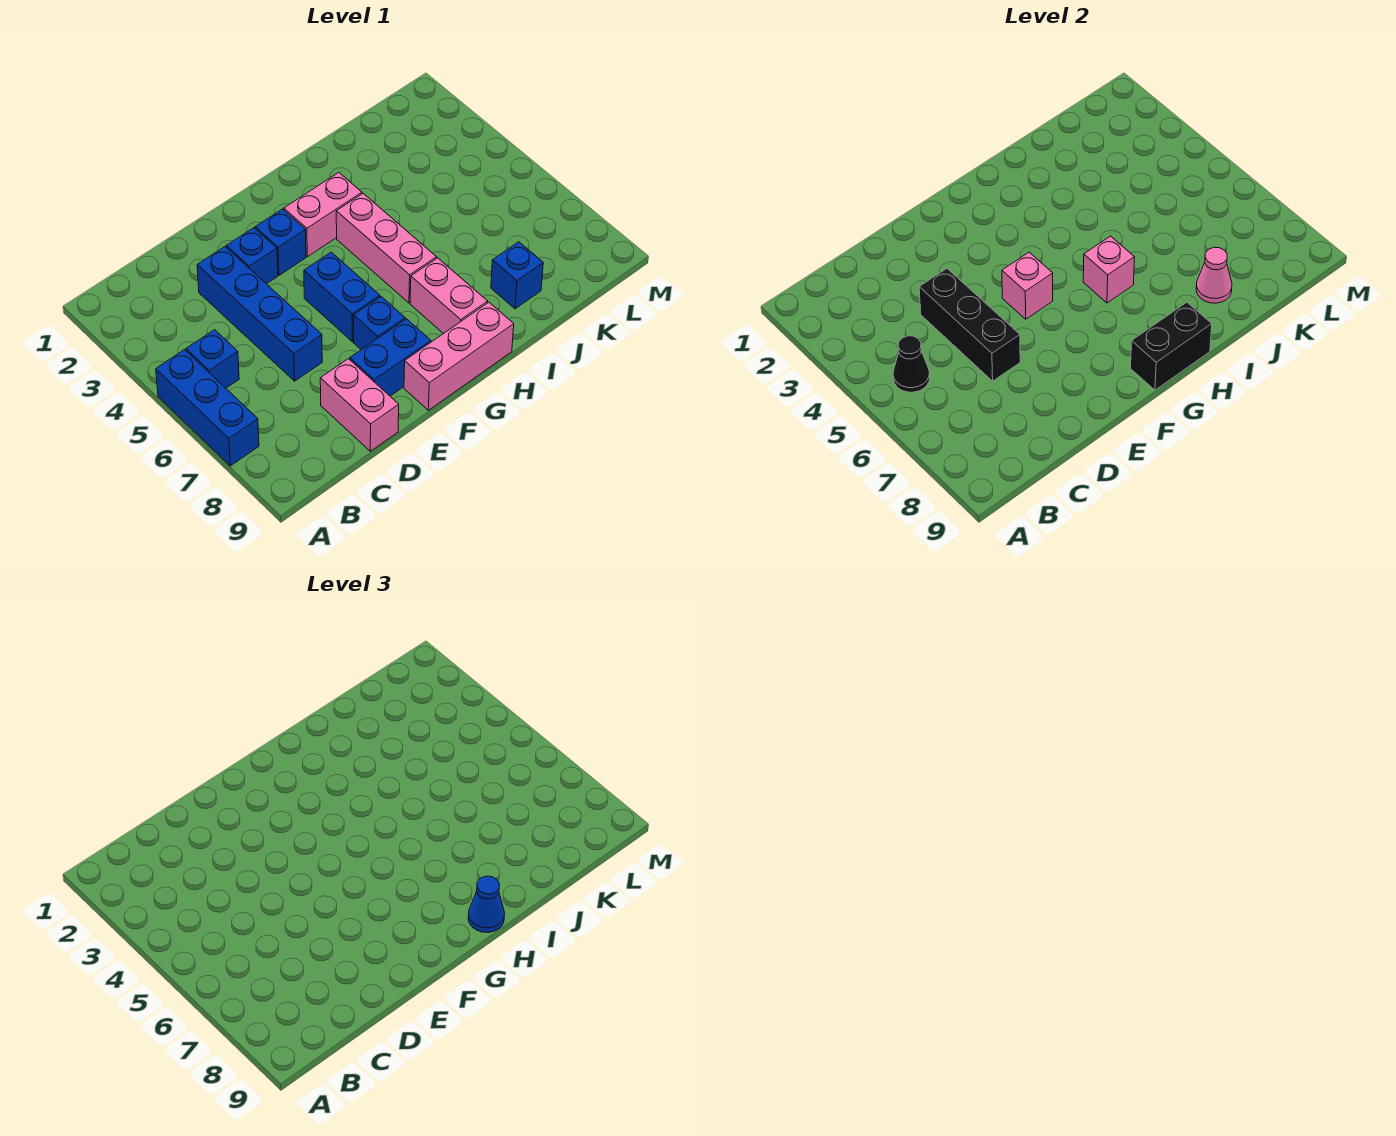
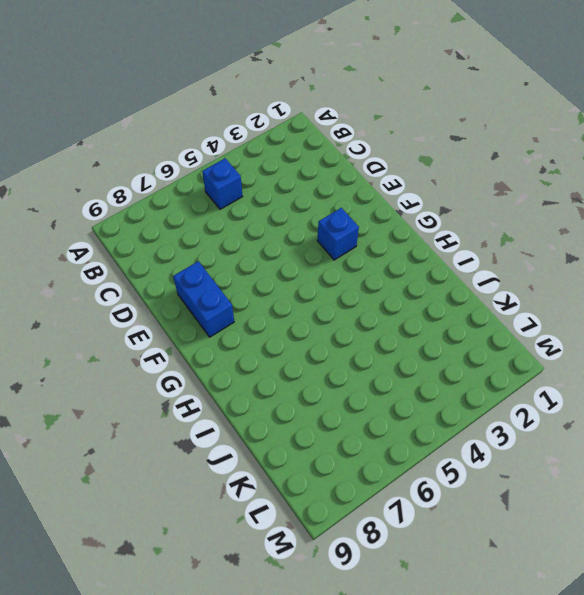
none -> blue 1x3 brick [156,350,259,466]
none -> blue 1x4 brick [197,247,322,381]
none -> pink 1x2 brick [320,359,399,451]

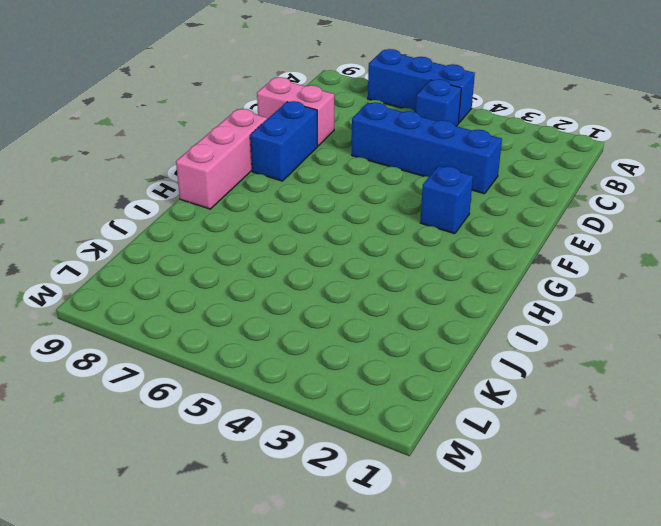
none -> blue 1x1 brick [226,228,278,284]
none -> blue 1x2 brick [304,252,380,342]
none -> blue 1x1 brick [354,297,405,350]

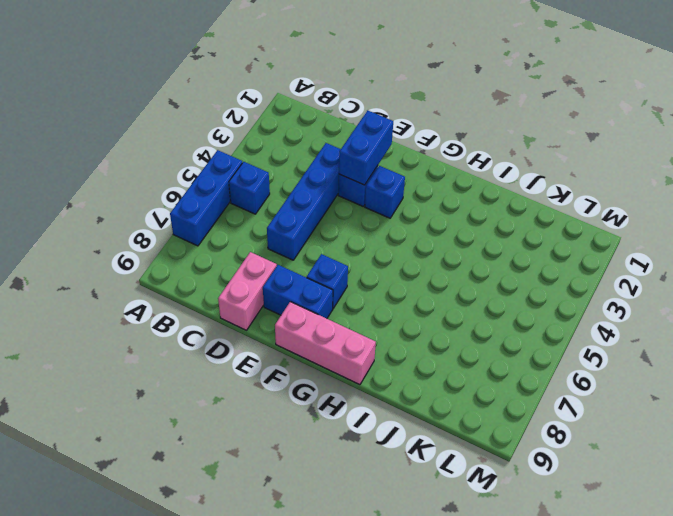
blue 1x2 brick [339,110,393,185] -> blue 1x2 brick moved to [304,252,380,342]
none -> pink 1x2 brick [284,172,362,257]
none -> pink 1x3 brick [336,194,436,303]
none -> pink 1x2 brick [410,258,488,334]

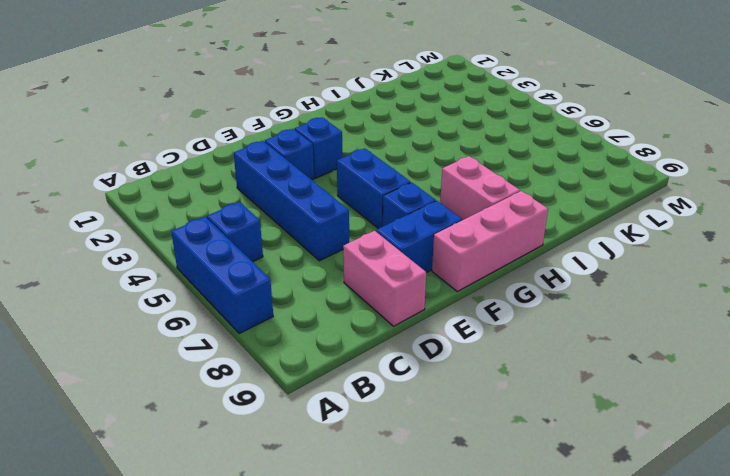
none -> pink 1x2 brick [284,172,362,257]
none -> pink 1x3 brick [336,194,436,303]
none -> blue 1x1 brick [491,242,543,309]

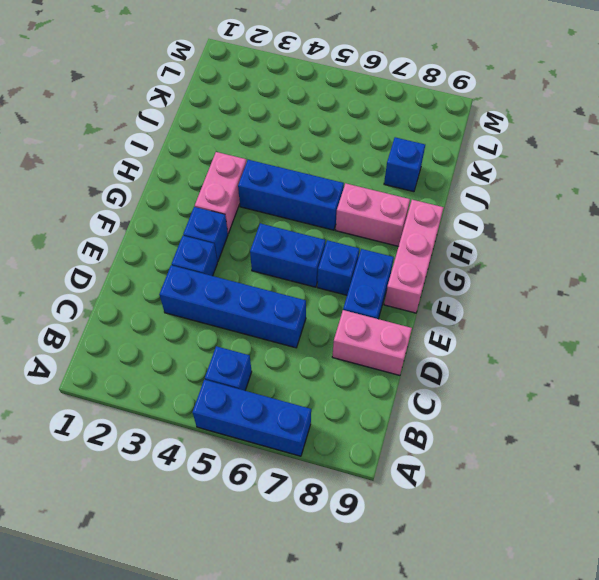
blue 1x3 brick [238,160,344,230] -> pink 1x3 brick [336,194,436,303]
none -> black 1x1 cone [893,336,930,392]
none -> black 1x3 brick [919,269,1020,381]
none -> pink 1x1 brick [1002,252,1053,319]

